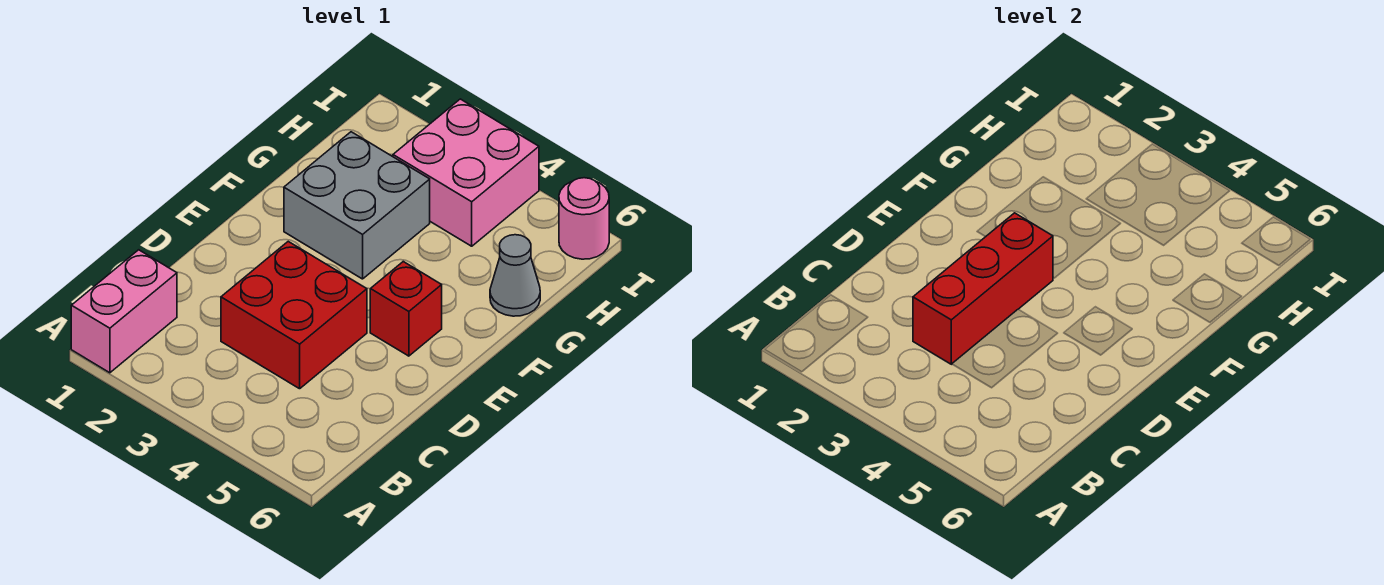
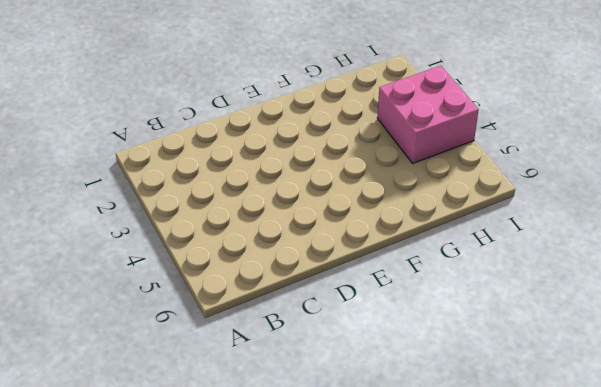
none -> pink 1x2 brick [71,250,177,373]
none -> red 2x2 brick [221,242,367,389]

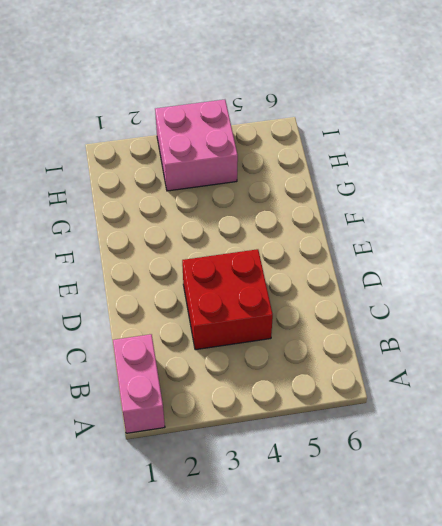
none -> red 1x1 brick [370,262,442,356]
none -> grey 2x2 brick [284,132,430,279]

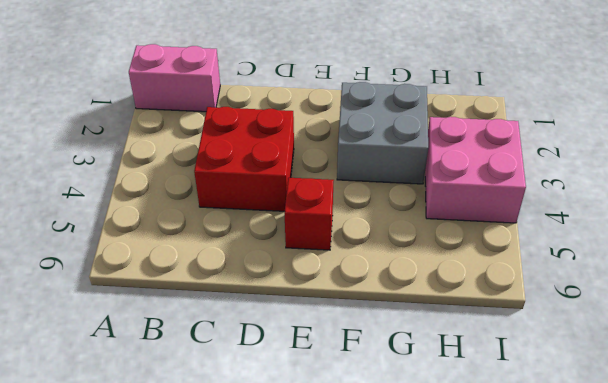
none -> grey 1x1 cone [490,235,540,316]
none -> pink 1x1 round brick [559,178,609,259]

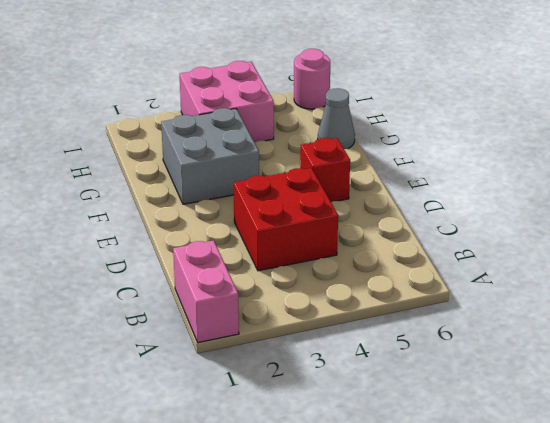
none -> red 1x3 brick [913,213,1053,364]

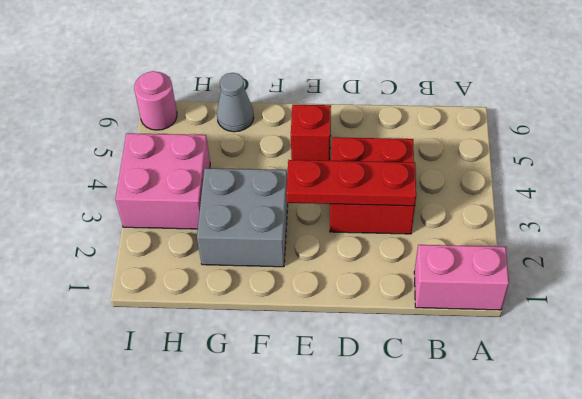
red 1x3 plate [286,160,416,206] -> red 1x3 brick [913,213,1053,364]

